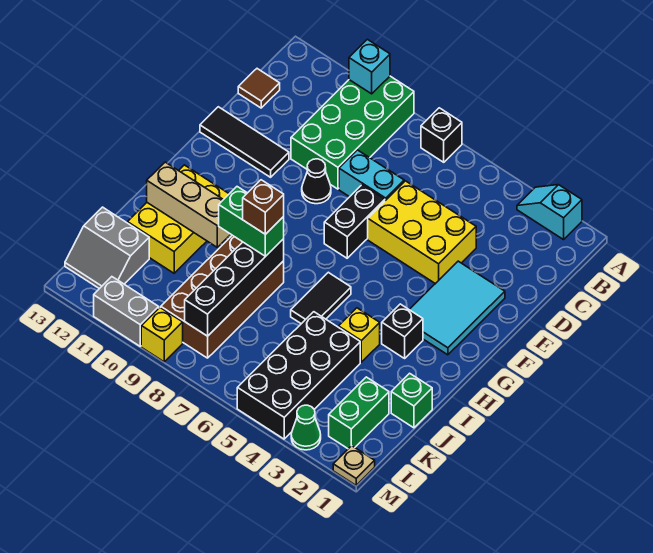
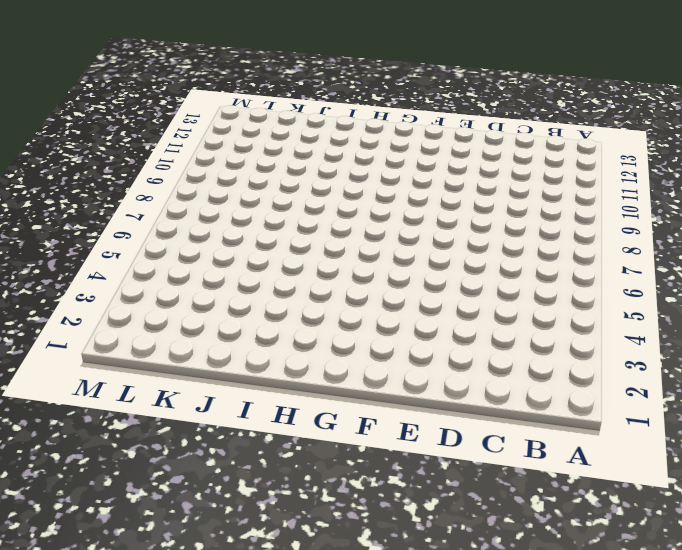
none -> cyan 1x2 slope [517,185,582,240]
none -> black 1x1 brick [421,108,462,162]
none -> green 2x4 brick [291,76,414,189]

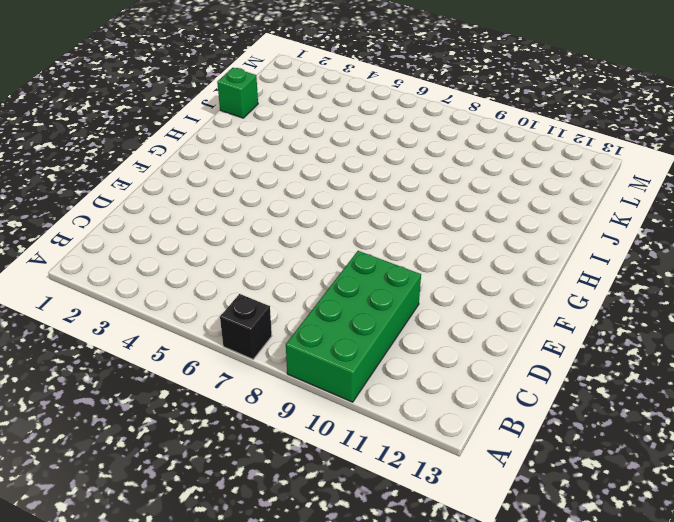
none -> cyan 1x2 slope [517,185,582,240]
none -> brown 1x1 tile [238,69,280,108]
none -> yellow 2x3 brick [368,181,476,284]

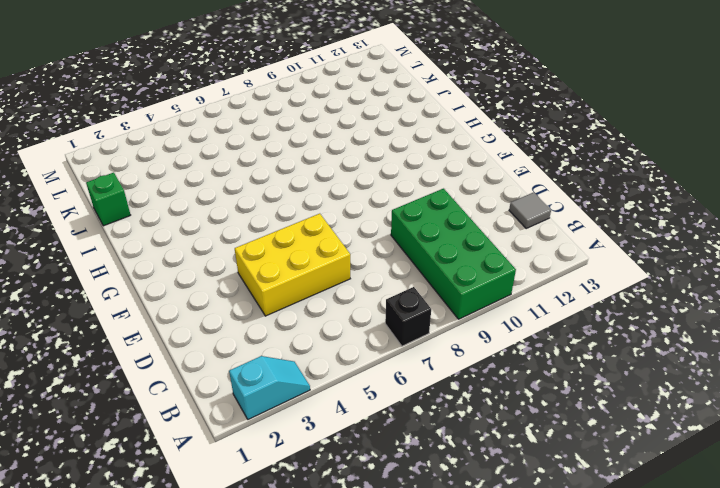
grey 1x1 tile [509,192,551,228] -> brown 1x1 tile [238,69,280,108]
none -> cyan 1x2 brick [339,150,404,201]
none -> cyan 2x3 tile [409,261,505,355]
none -> black 1x2 brick [324,185,385,258]

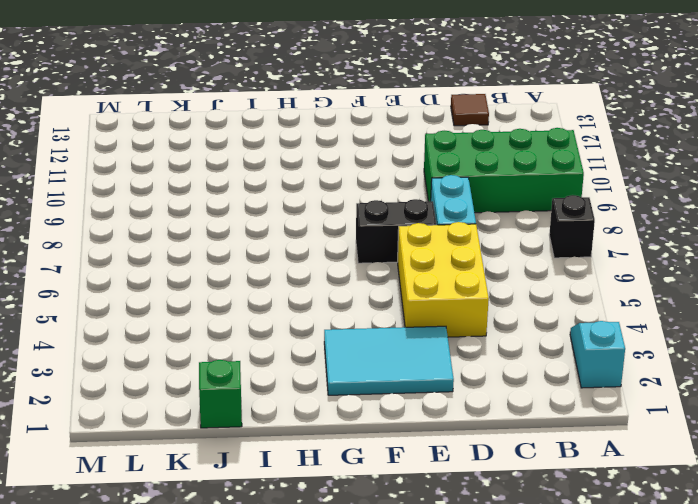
none -> black 1x1 cone [302,159,331,204]
none -> black 1x3 tile [200,107,289,177]
none -> black 1x1 brick [382,304,423,358]

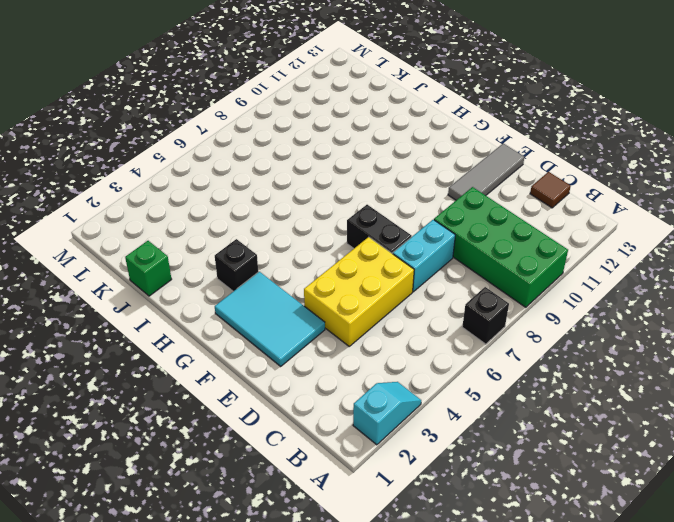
grey 1x3 tile [448,143,524,200] -> black 1x3 tile [200,107,289,177]
none -> black 1x1 cone [302,159,331,204]
none -> black 1x2 tile [291,272,351,324]
none -> yellow 2x3 brick [127,165,229,273]

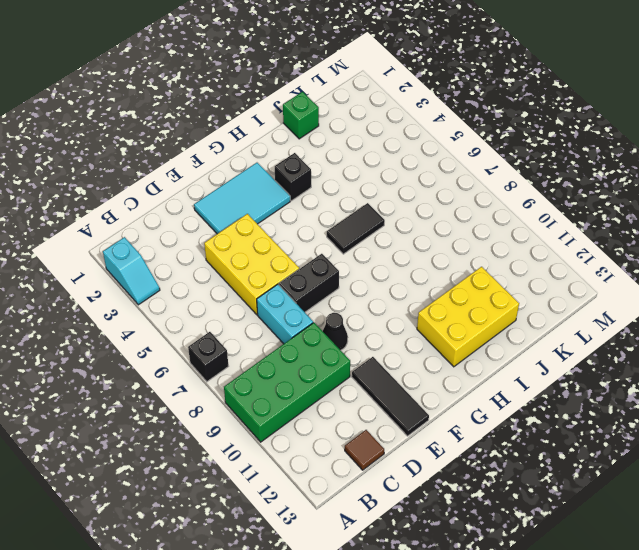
none -> yellow 1x1 brick [339,308,380,362]
none -> brown 2x4 brick [161,235,284,358]
none -> black 2x4 brick [237,312,360,439]

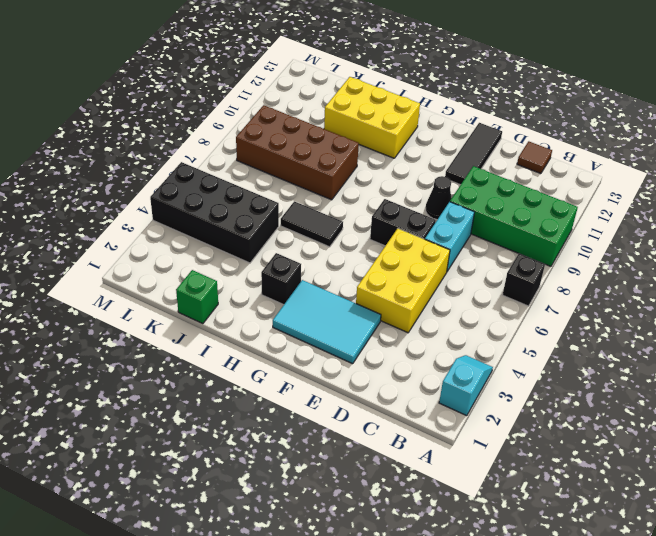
none -> yellow 1x1 brick [339,308,380,362]
none -> green 1x2 brick [329,377,389,449]
none -> grey 2x2 slope [65,207,149,289]

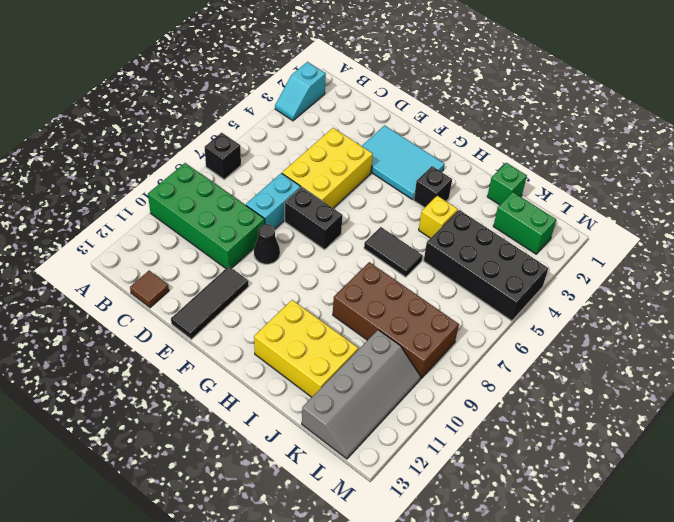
grey 2x4 slope [302,330,421,459] -> grey 2x2 slope [65,207,149,289]
none -> tan 1x1 plate [333,446,375,485]
none -> green 1x1 cone [291,405,321,450]
none -> yellow 1x1 brick [141,308,183,362]

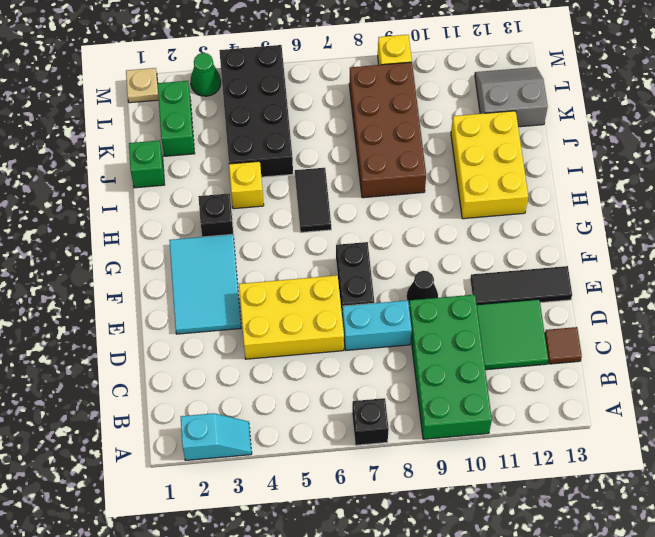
green 2x2 tile [477,299,548,370] -> none
none -> grey 1x2 brick [94,277,159,346]
none -> cyan 1x1 brick [349,39,390,94]
none -> black 1x4 brick [185,239,284,336]

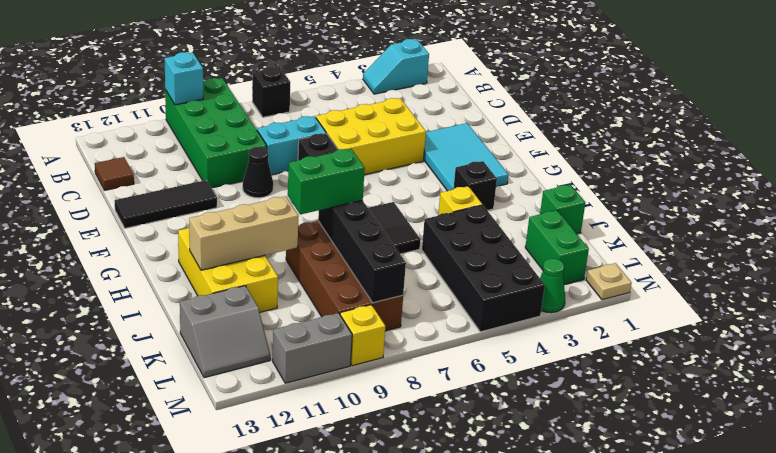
none -> brown 1x1 brick [243,180,284,234]

